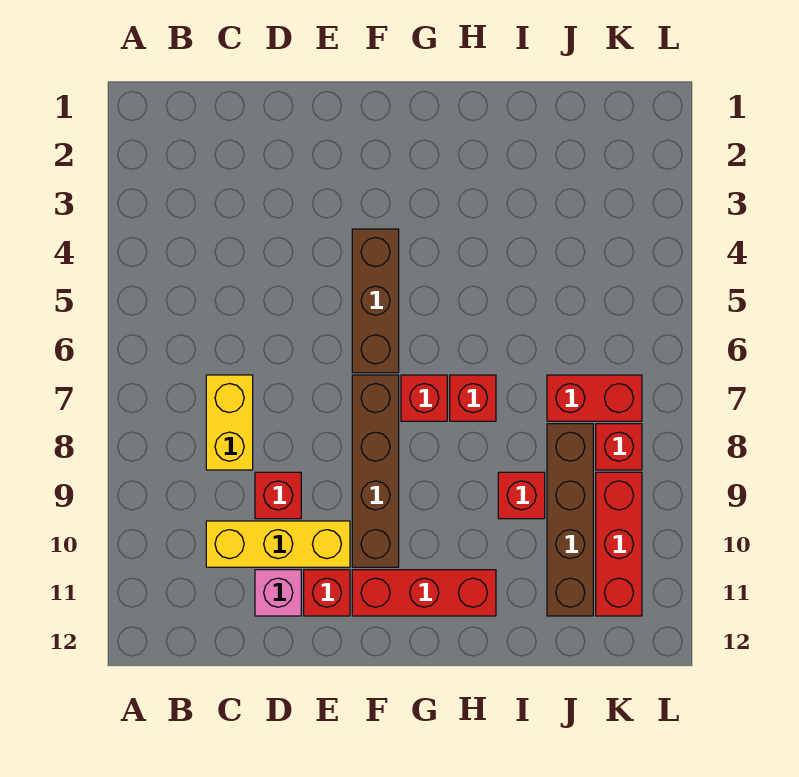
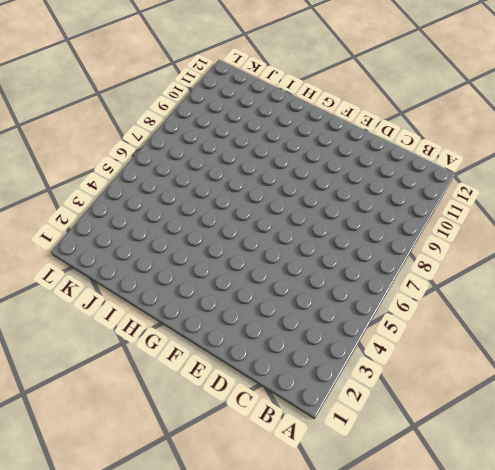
none -> yellow 1x2 brick [206,375,253,470]
none -> yellow 1x3 brick [206,521,350,567]
none -> red 1x1 brick [255,472,301,519]

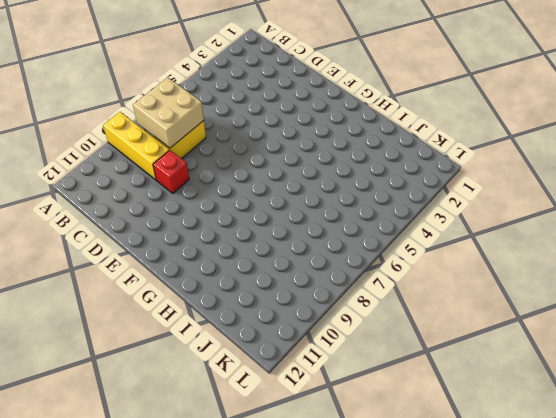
yellow 1x3 brick [103,112,169,180] -> yellow 1x3 brick moved to [206,521,350,567]
tan 2x2 brick [133,77,204,148] -> none
none -> pink 1x1 brick [255,570,301,616]
none -> red 1x1 brick [304,570,350,616]
none -> brown 1x3 brick [352,229,399,373]

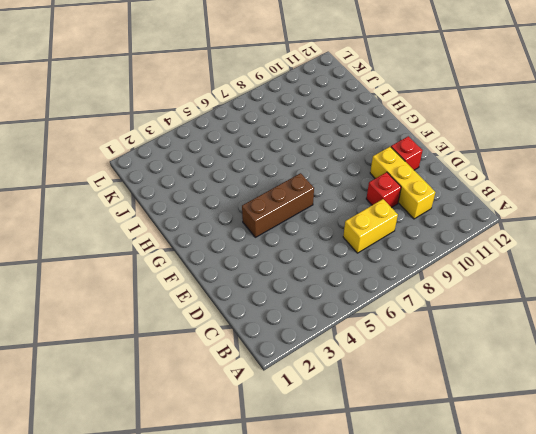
none -> pink 1x1 brick [255,570,301,616]
none -> brown 1x4 brick [352,375,399,567]
none -> red 1x3 brick [352,570,496,616]

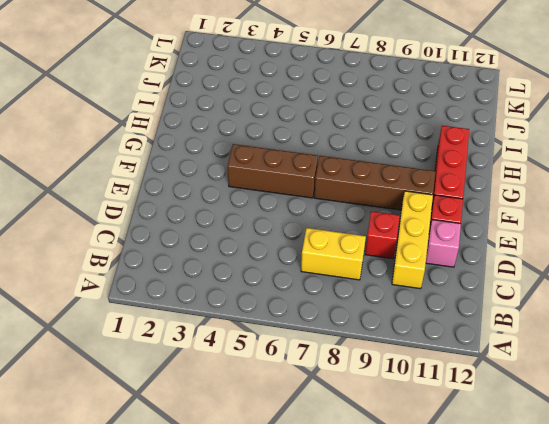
none -> red 1x1 brick [401,375,447,421]
none -> red 1x1 brick [450,375,496,421]
none -> red 1x1 brick [498,472,545,519]

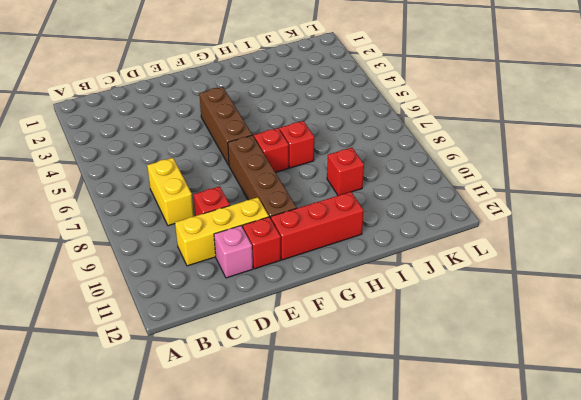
none -> red 1x2 brick [547,375,642,421]
none -> brown 1x4 brick [547,424,593,616]
none -> red 1x1 brick [596,424,642,470]

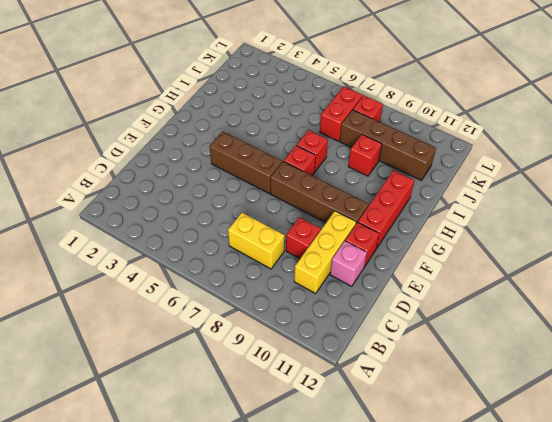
none -> red 1x3 brick [596,472,642,616]

